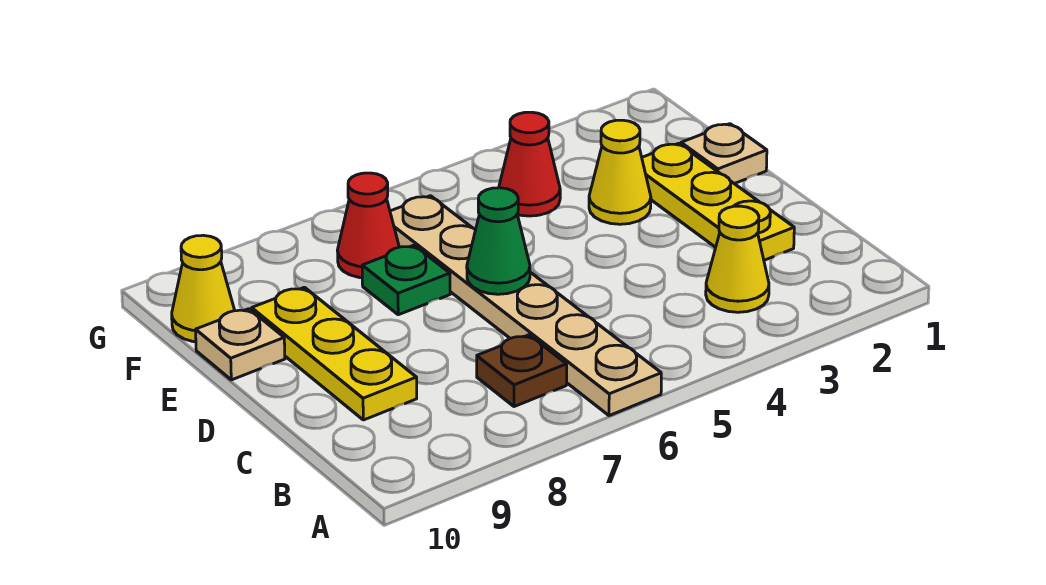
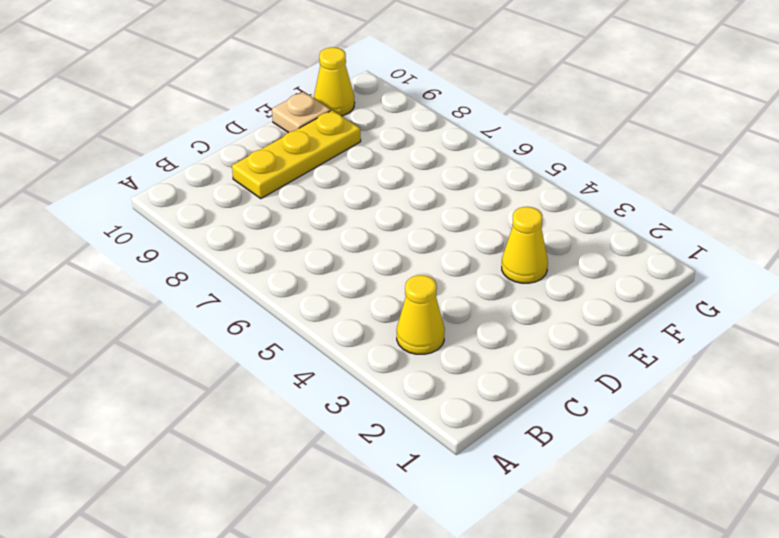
none -> tan 1x6 plate [390,196,661,416]
none -> brown 1x1 plate [477,335,567,407]
none -> yellow 1x3 plate [642,144,794,260]

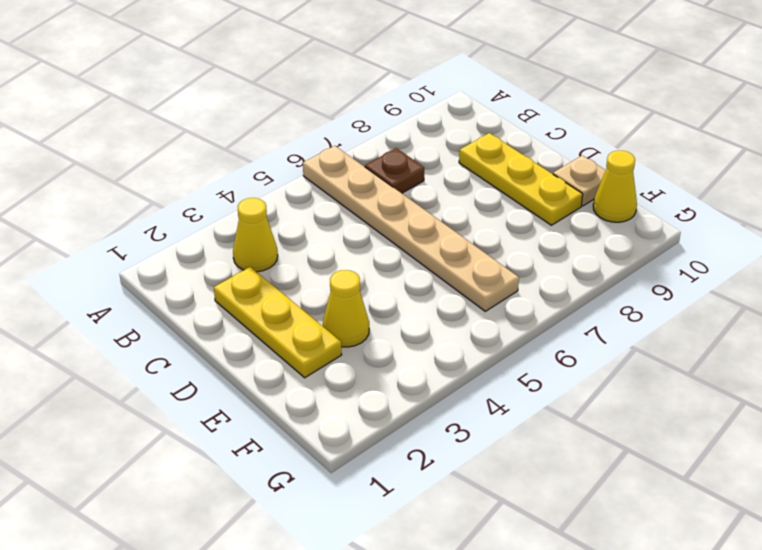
none -> tan 1x1 plate [681,124,767,184]
none -> green 1x1 plate [362,245,450,315]
none -> red 1x1 cone [499,112,560,216]

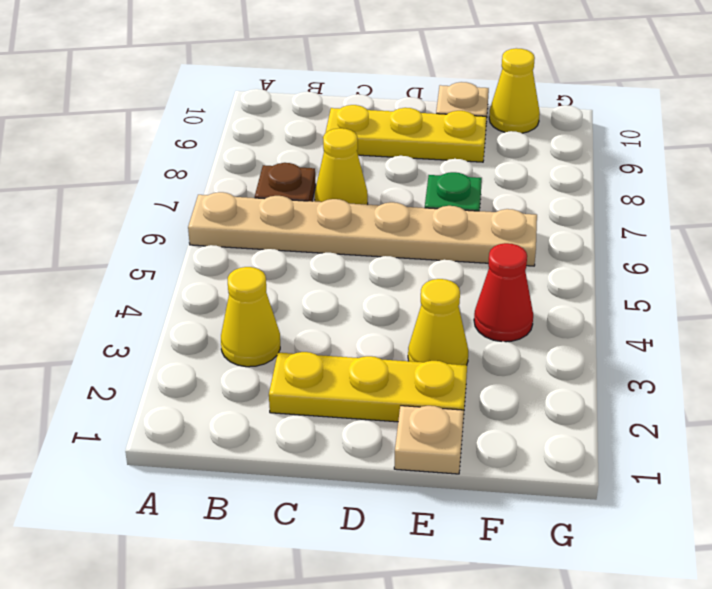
yellow 1x1 cone [315,128,368,205] -> none
none -> red 1x1 cone [337,173,399,278]
none -> green 1x1 cone [467,188,530,294]

